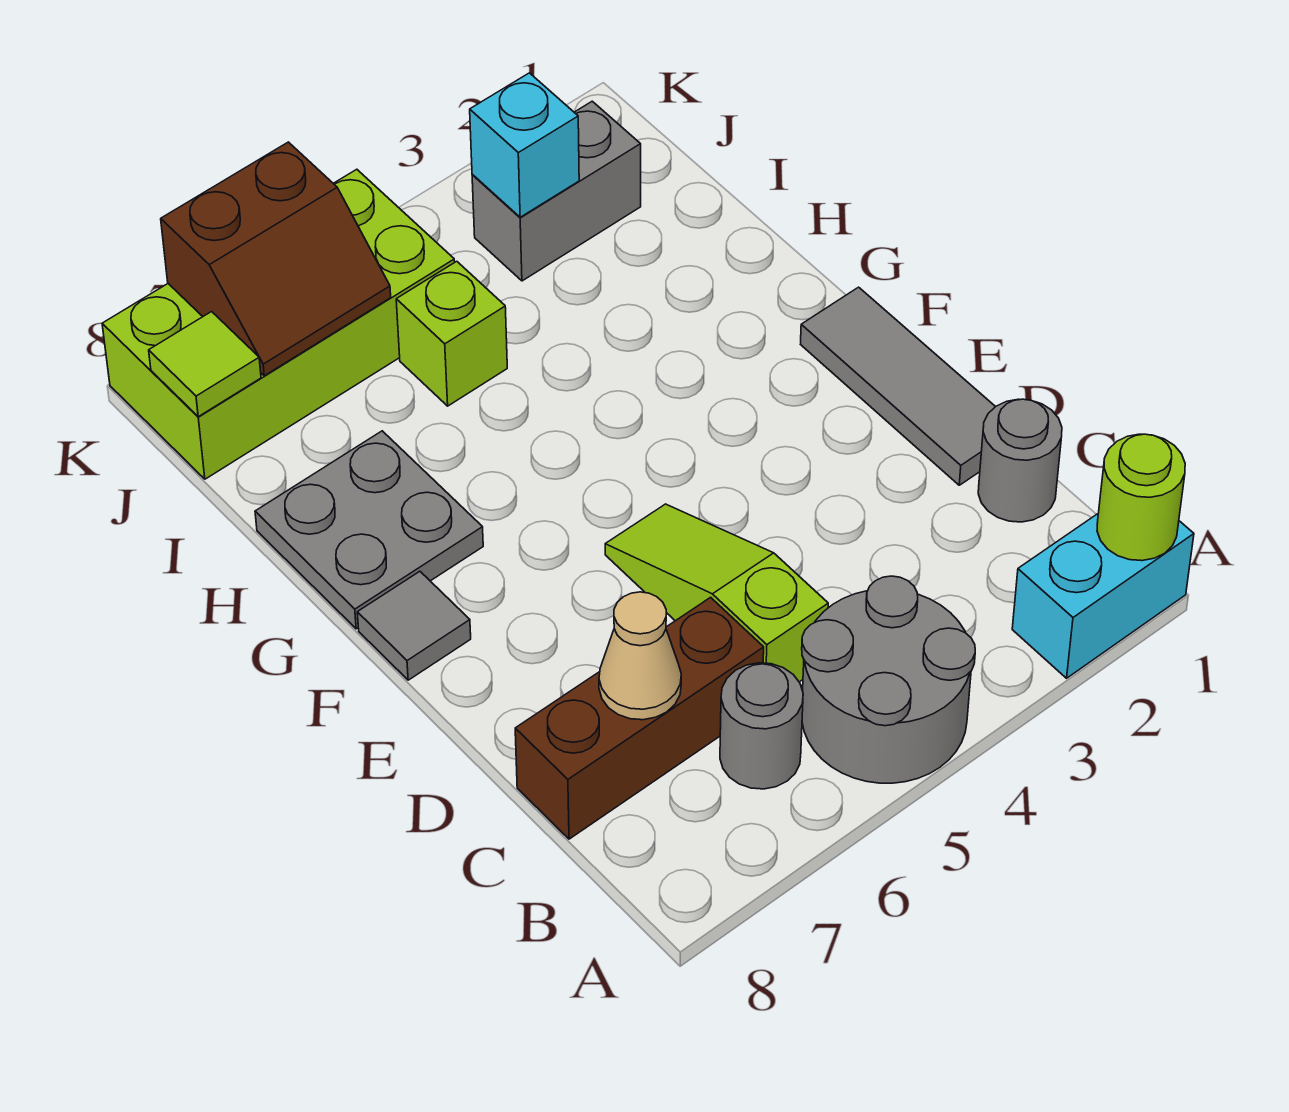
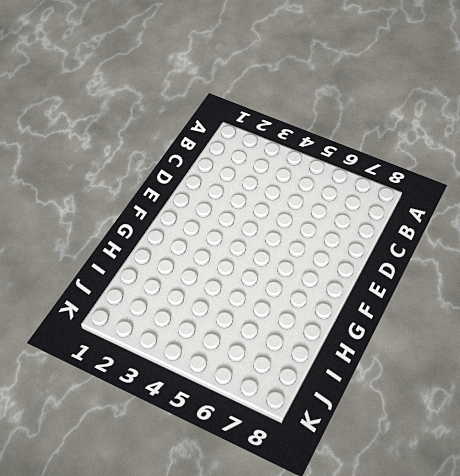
none -> cyan 1x2 brick [1012,514,1194,678]
none -> grey 2x2 round brick [802,576,975,783]
none -> grey 1x1 round brick [720,663,803,789]

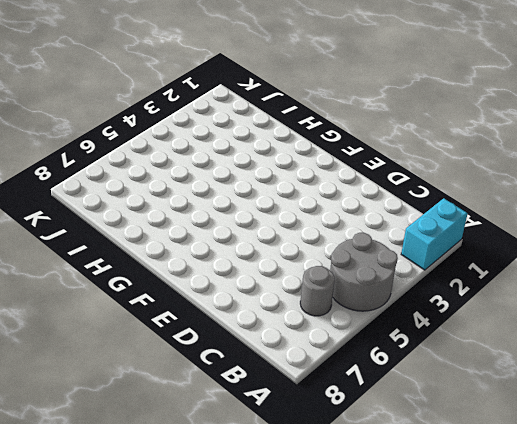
none -> grey 1x1 round brick [978,399,1062,522]
none -> lime 1x3 slope [605,504,828,682]
none -> brown 1x3 brick [515,597,764,839]

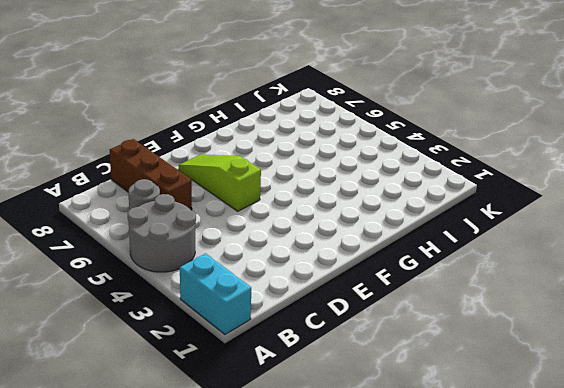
lime 1x3 slope [179,154,261,211] -> lime 1x3 slope turned to [605,504,828,682]
none -> grey 1x1 round brick [978,399,1062,522]
none -> grey 1x3 tile [801,287,995,485]
none -> grey 1x1 tile [357,571,471,680]

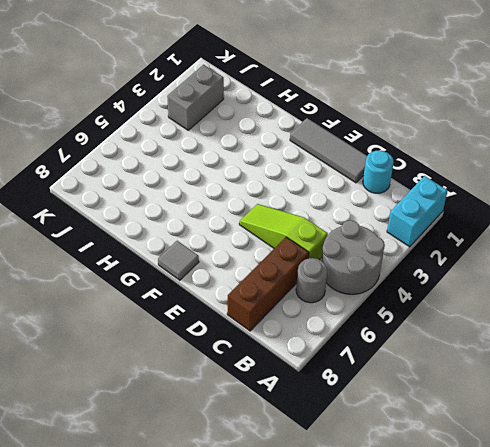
cyan 1x1 round brick [363,150,394,193] -> grey 1x1 round brick [978,399,1062,522]
none -> grey 2x2 plate [255,431,483,629]
none -> lime 1x1 brick [396,261,507,406]
none -> lime 2x4 brick [102,169,455,479]

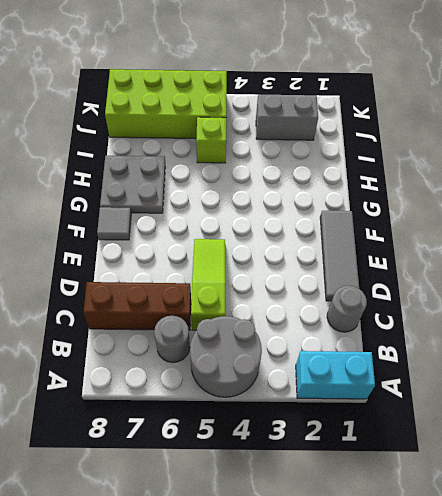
none -> lime 1x1 round brick [1097,434,1185,561]
none -> tan 1x1 cone [599,592,681,720]
none -> cyan 1x1 brick [470,73,579,217]

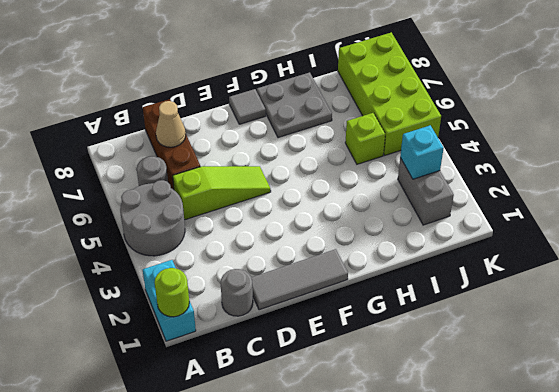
none -> brown 2x2 slope [161,142,391,376]
none -> lime 1x1 tile [149,312,261,417]

